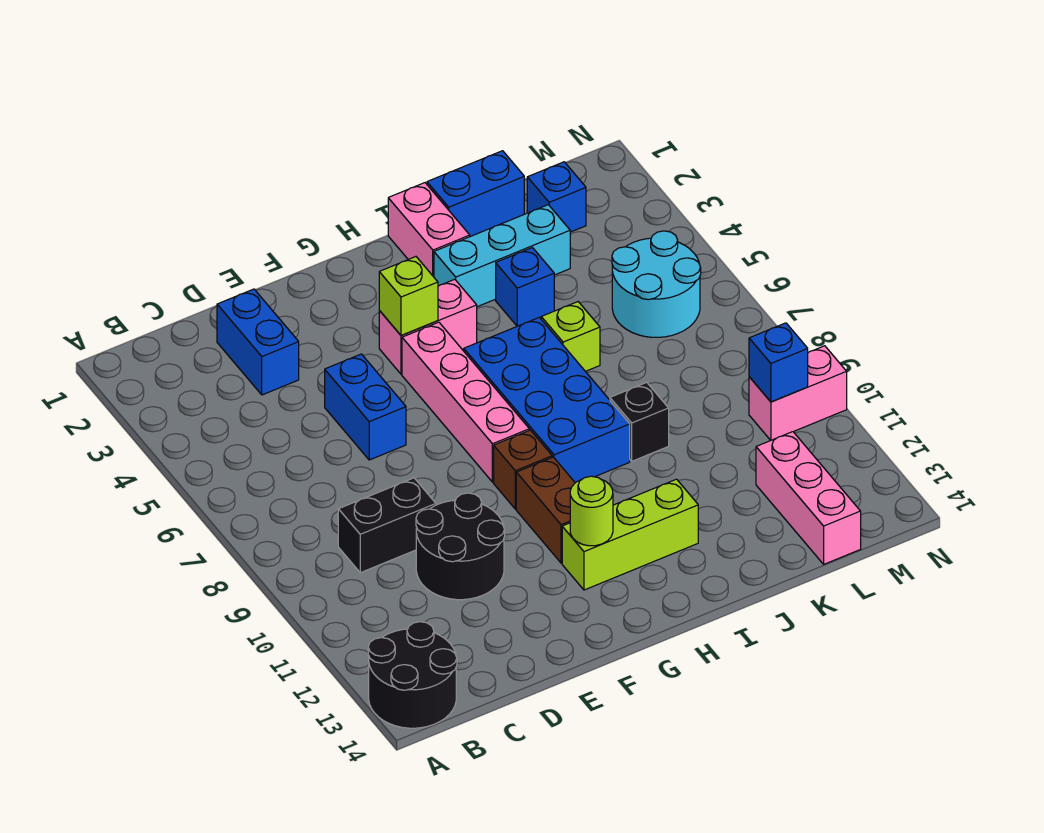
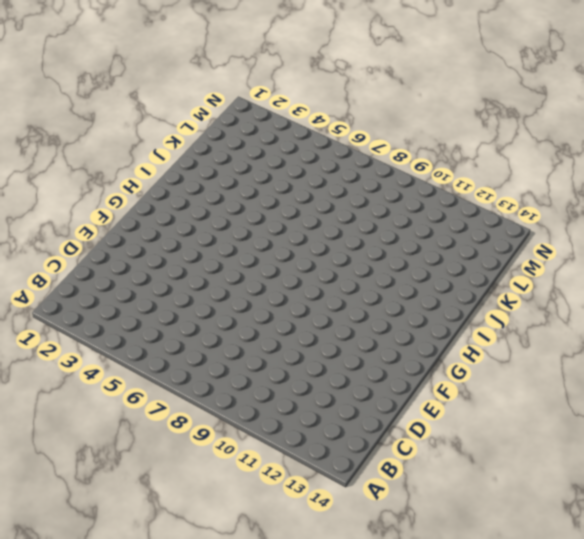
none -> black 2x2 round brick [368,622,457,728]
none -> black 1x2 brick [338,478,436,573]
none -> blue 1x2 brick [217,289,299,395]

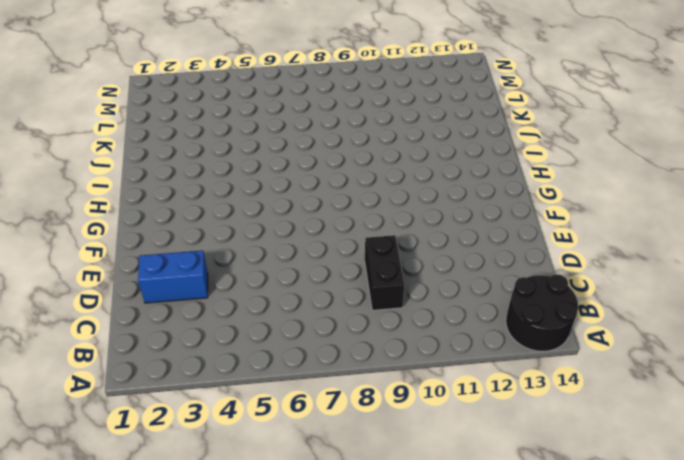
none -> black 2x2 round brick [416,493,505,600]
none -> blue 1x2 brick [325,354,406,460]
none -> pink 1x2 brick [379,279,477,374]

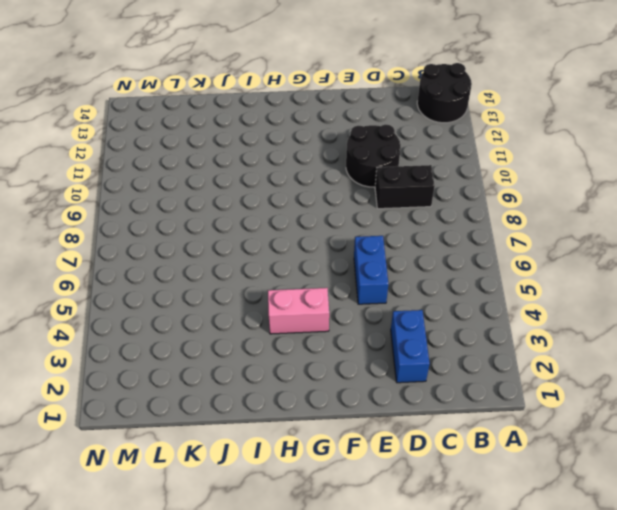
none -> pink 1x4 brick [402,322,529,482]
none -> brown 1x1 brick [494,430,552,509]
none -> brown 1x2 brick [516,457,575,563]

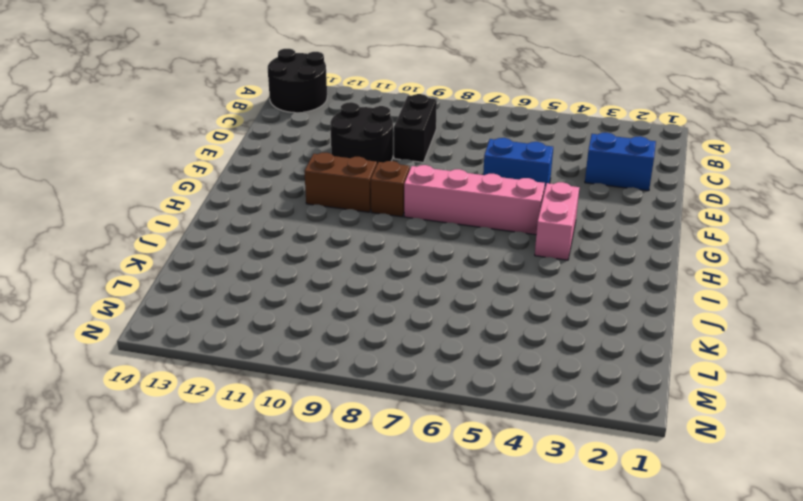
none -> lime 1x3 brick [562,479,698,590]
none -> blue 2x4 brick [463,317,630,483]
none -> pink 1x2 brick [388,183,470,277]

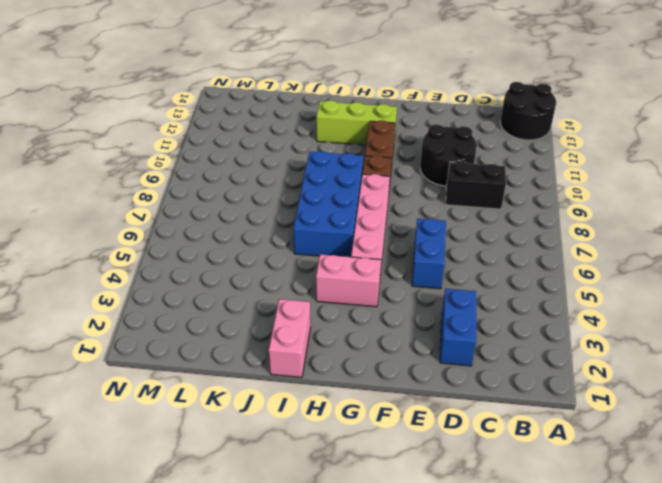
none -> cyan 1x3 brick [434,205,570,307]
none -> blue 1x2 brick [427,151,524,237]
none -> blue 1x1 brick [496,248,554,326]

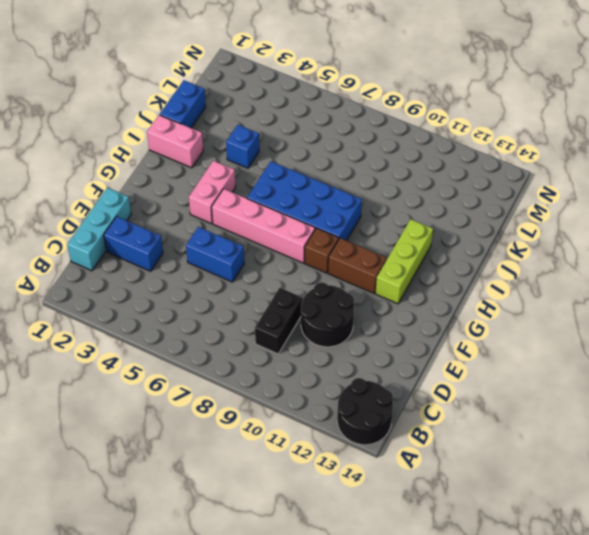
cyan 1x3 brick [67,188,131,271] -> cyan 1x3 brick moved to [434,205,570,307]
none -> lime 1x1 brick [541,302,600,371]
none -> black 1x1 brick [610,382,669,461]
none -> blue 1x1 brick [527,162,586,232]

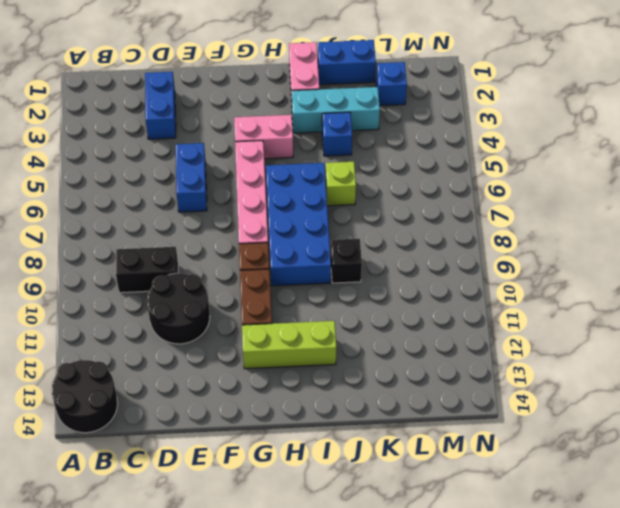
none -> cyan 2x2 round brick [612,231,701,337]
none -> pink 1x3 brick [756,432,861,564]
none -> pink 1x2 brick [749,346,847,440]

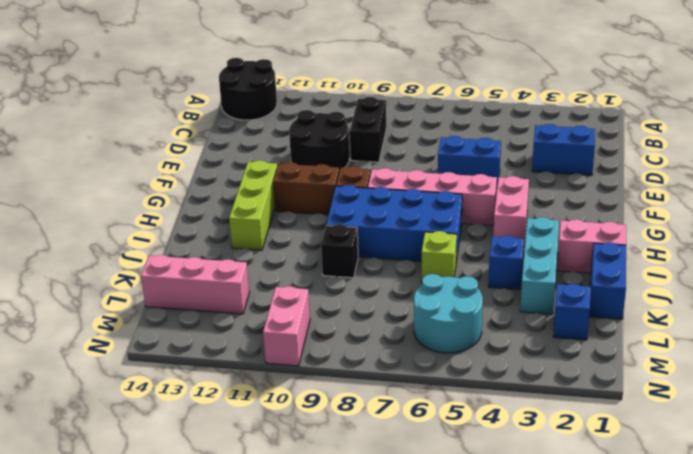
none -> lime 1x1 brick [379,257,438,336]
none -> lime 1x1 round brick [570,476,613,546]
none -> blue 1x1 brick [749,323,808,402]

